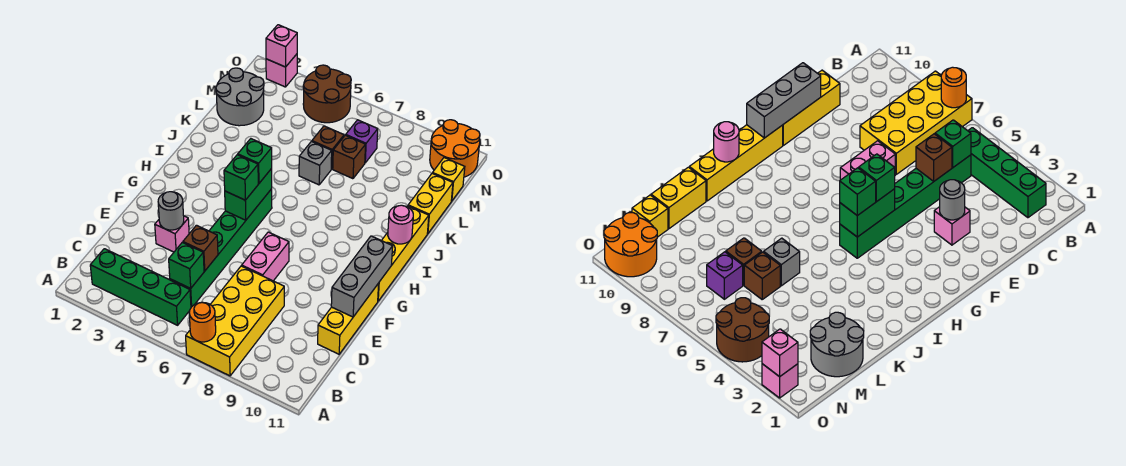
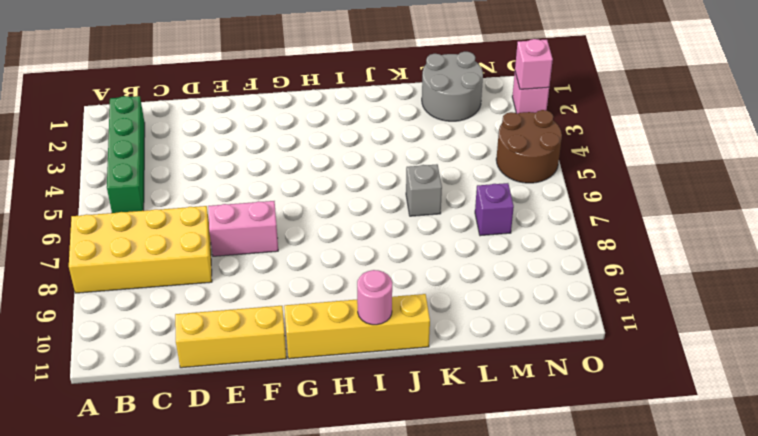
none -> green 1x6 brick [170,189,272,307]
none -> pink 1x1 brick [155,216,189,252]
none -> yellow 1x2 brick [408,173,453,234]

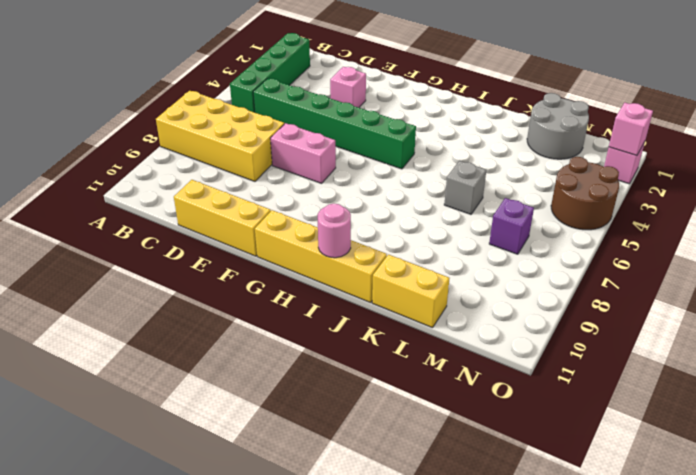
none -> brown 1x1 brick [312,126,344,169]
none -> brown 1x1 brick [333,135,366,179]
none -> yellow 1x1 brick [433,158,465,201]

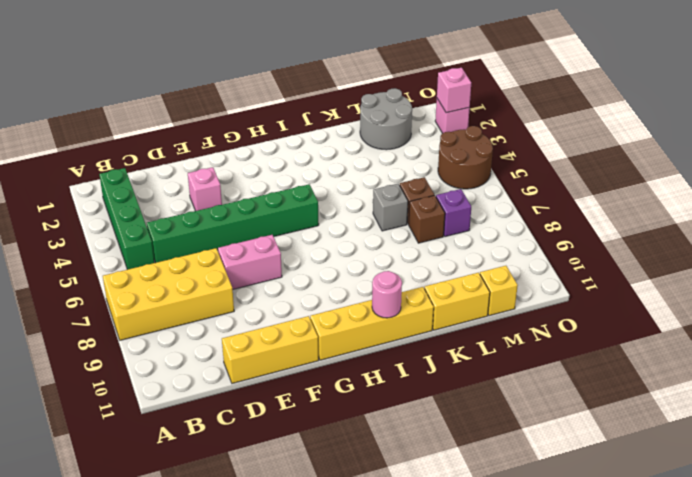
none -> orange 2x2 round brick [430,120,480,177]
none -> orange 1x1 round brick [189,302,216,342]
none -> green 1x1 brick [169,242,204,288]

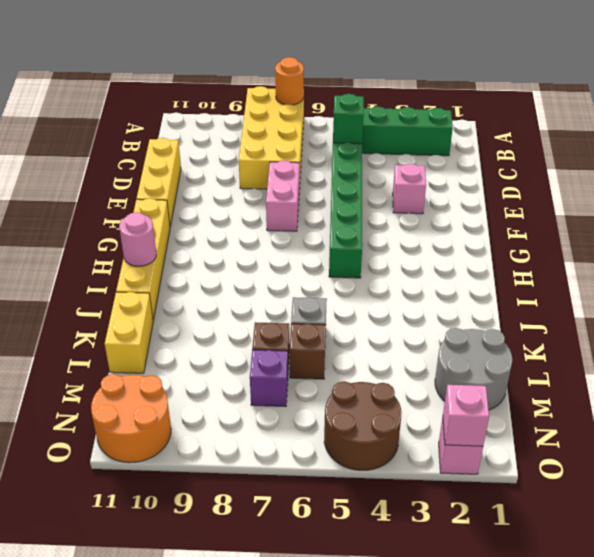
none -> yellow 1x1 brick [433,158,465,201]
none -> brown 1x1 brick [183,225,218,271]
none -> grey 1x1 round brick [158,192,184,230]

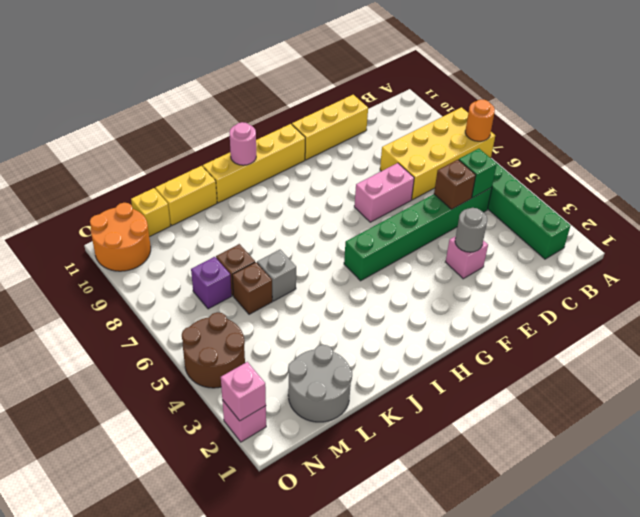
none -> grey 1x3 brick [331,236,393,317]
none -> green 1x2 brick [225,169,272,220]
none -> green 1x1 brick [224,155,258,200]

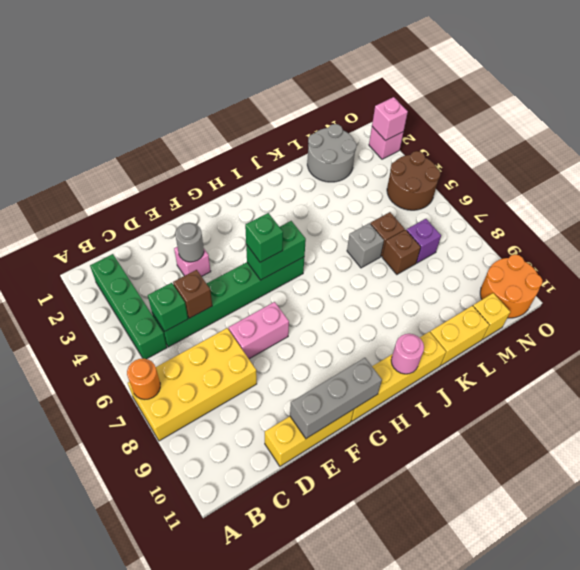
none -> green 1x1 brick [238,139,272,184]

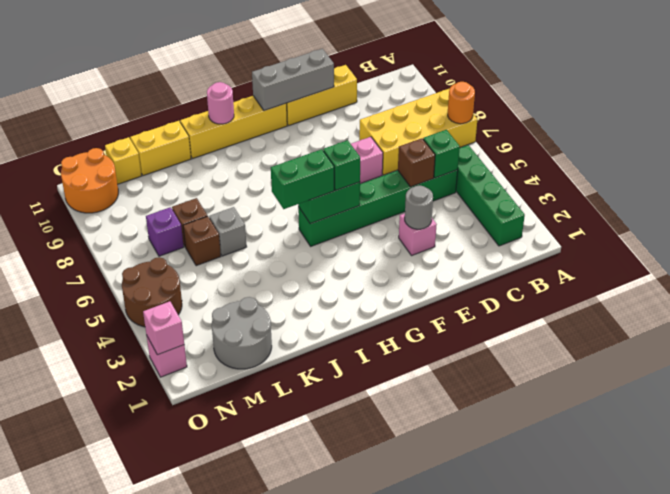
green 1x2 brick [271,149,334,209] -> green 1x1 brick [238,139,272,184]

